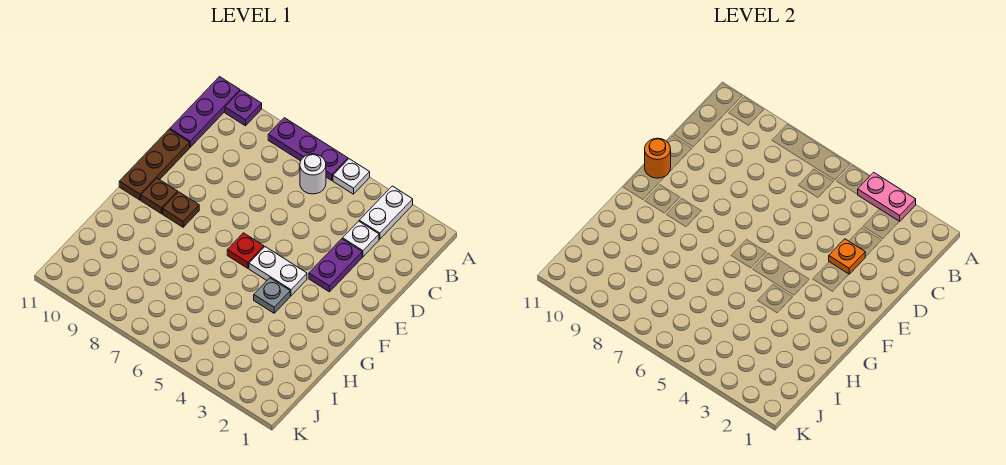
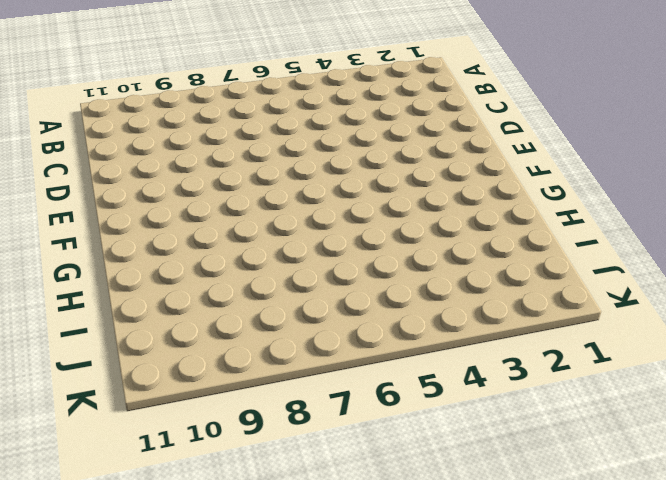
none -> white 1x2 plate [359,186,413,239]
none -> white 1x1 plate [333,159,370,194]
none -> purple 1x3 plate [268,118,348,180]

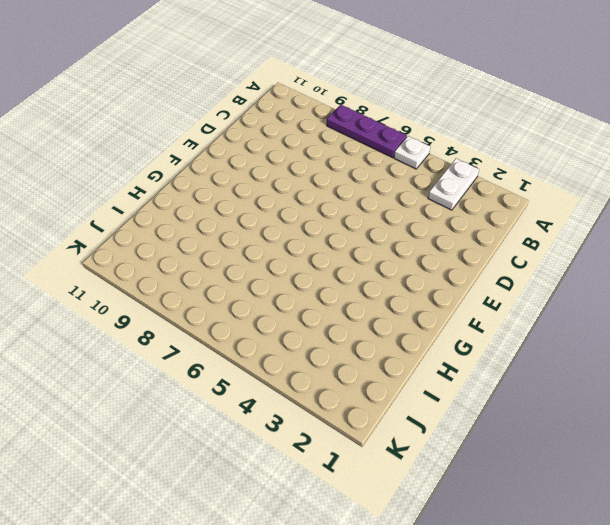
none -> purple 1x1 plate [225,90,262,126]
none -> purple 1x3 plate [170,77,240,147]
none -> white 1x1 round brick [300,154,326,194]

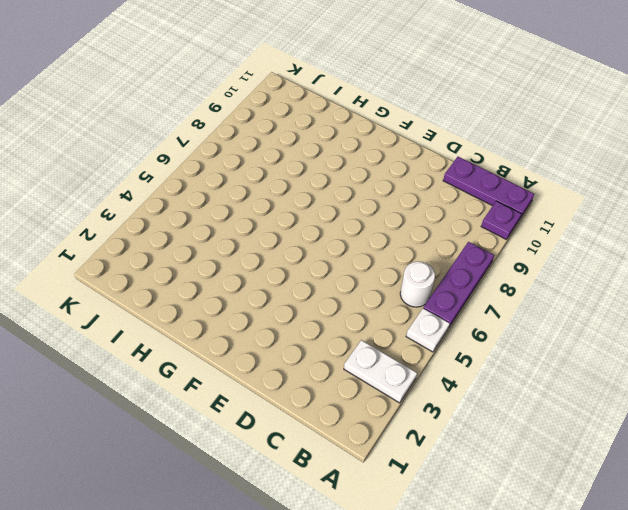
none -> white 1x1 plate [343,221,379,257]
none -> purple 1x2 plate [309,239,362,292]
none -> brown 1x3 plate [119,129,190,200]

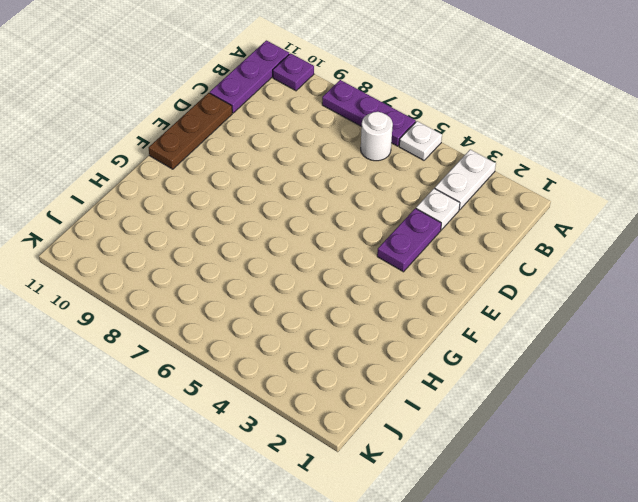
none -> white 1x2 plate [249,247,307,296]
none -> red 1x1 plate [227,233,264,268]
none -> brown 1x1 plate [163,192,199,227]

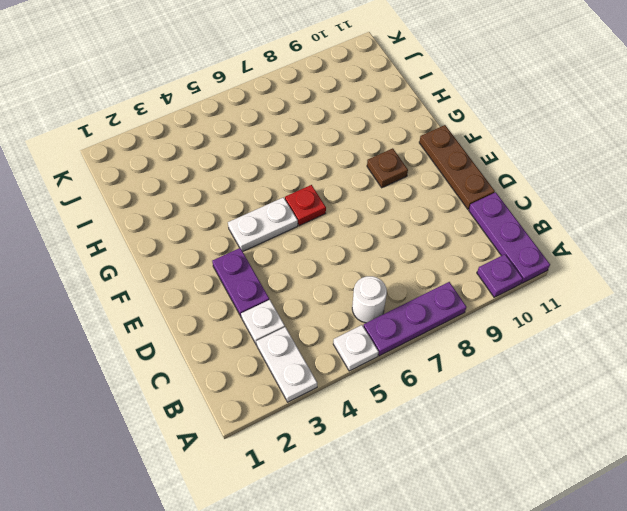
none -> brown 1x1 plate [141,178,178,214]
none -> grey 1x1 plate [254,278,290,313]
none -> pink 1x2 plate [858,172,916,222]

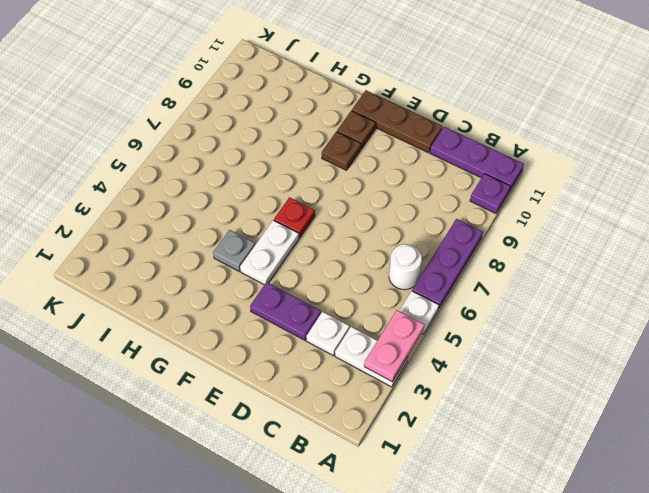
none -> orange 1x1 plate [829,239,865,274]
none -> orange 1x1 round brick [645,138,671,178]

